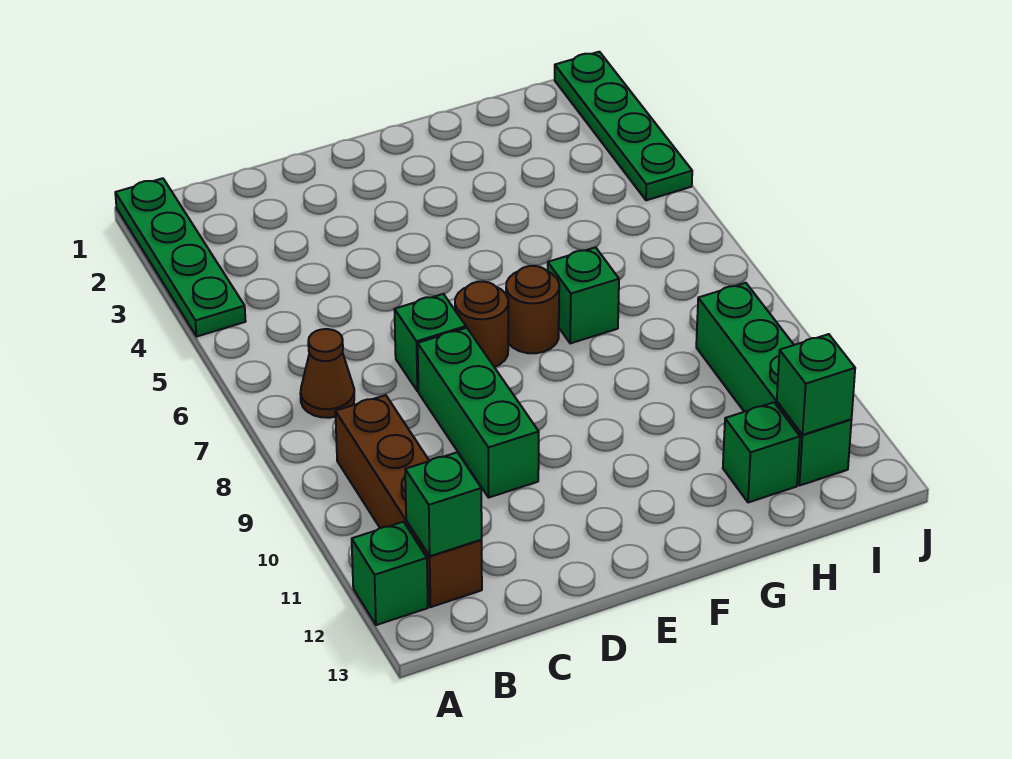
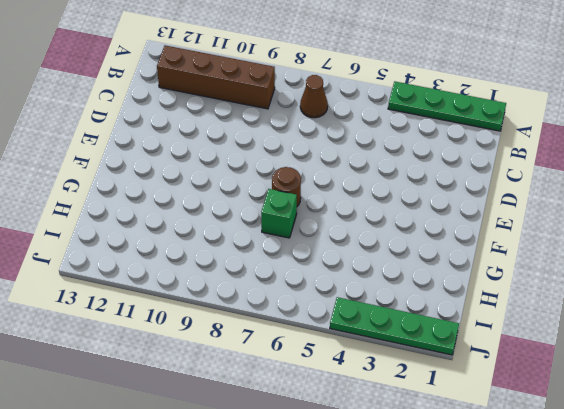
none -> green 1x1 brick [352,522,428,625]
none -> green 1x1 brick [394,294,466,391]
none -> green 1x3 brick [418,328,539,497]

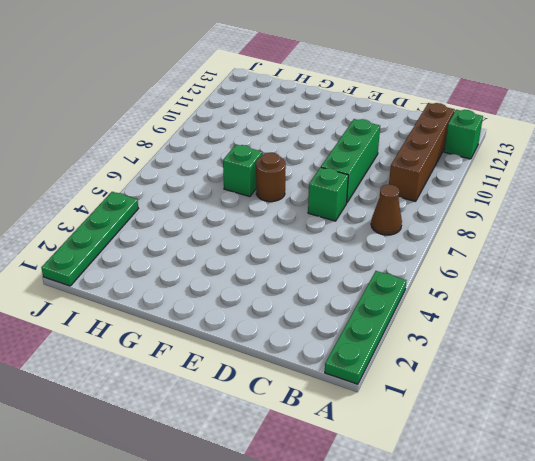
none -> brown 1x1 round brick [455,281,508,367]
none -> green 1x1 brick [723,402,800,503]
none -> green 1x4 brick [696,283,851,486]

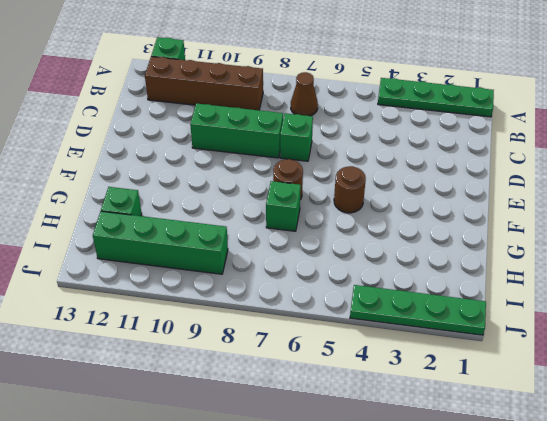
brown 1x1 round brick [334,166,366,213] -> brown 1x1 round brick moved to [455,281,508,367]
none -> green 1x1 brick [405,452,482,556]
none -> green 1x1 brick [777,334,855,435]

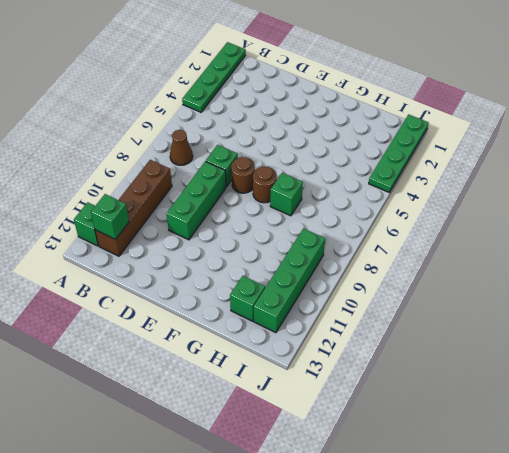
none -> green 1x1 brick [777,334,855,435]

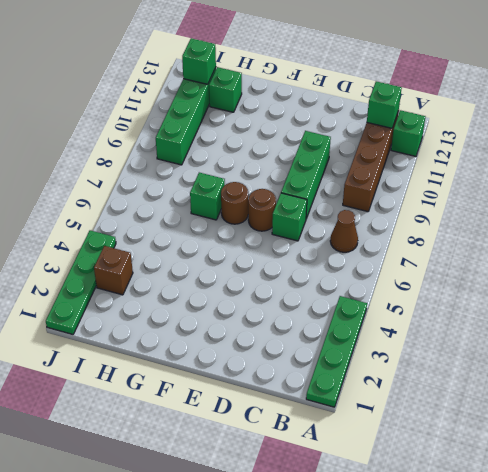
brown 1x1 brick [94,246,133,295] -> none

